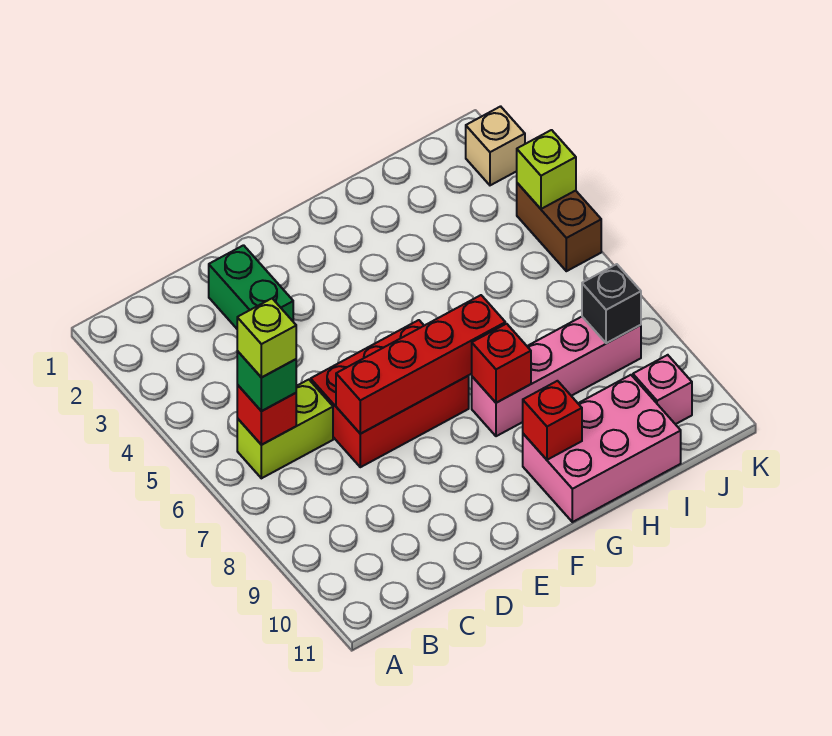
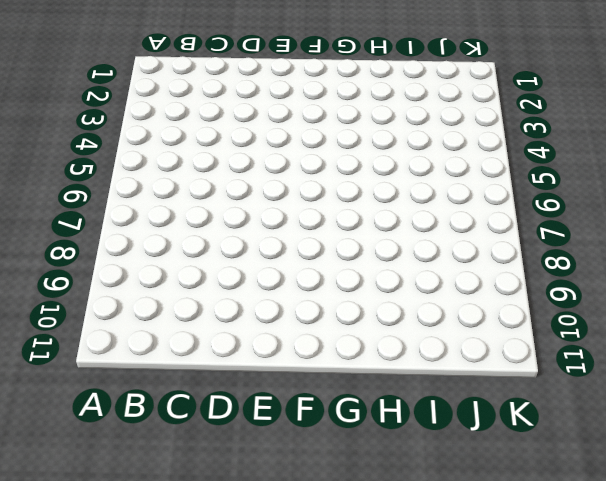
none -> lime 1x2 brick [237,380,333,478]
none -> green 1x2 brick [209,245,293,329]
none -> red 2x3 brick [311,320,469,467]

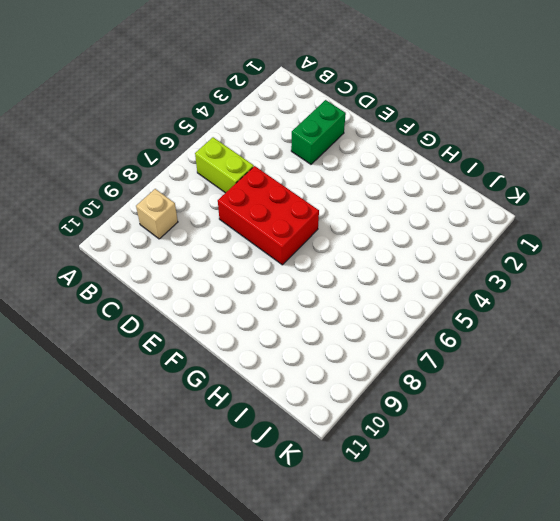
tan 1x1 brick [136,189,178,239] -> tan 1x1 brick moved to [466,106,525,185]
none -> pink 1x4 brick [472,317,641,436]
none -> pink 2x3 brick [523,375,681,522]
none -> pink 1x1 brick [633,355,692,424]

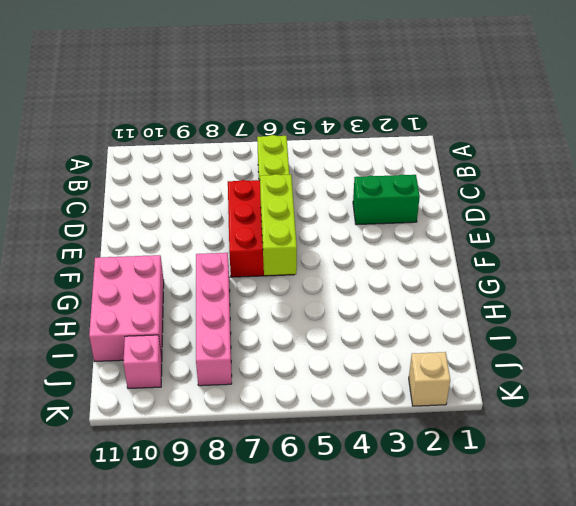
lime 1x3 brick [260,174,297,275] -> none
none -> brown 1x2 brick [517,183,601,271]
none -> red 1x1 brick [237,385,296,445]
none -> red 1x4 brick [336,295,505,434]

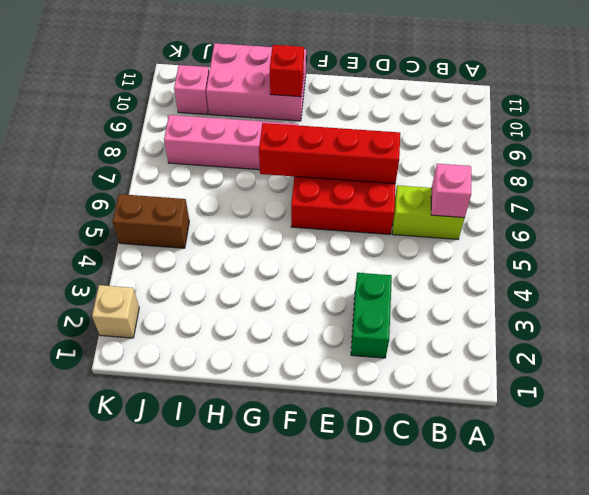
pink 1x1 brick [431,164,471,218] -> red 1x1 brick [237,385,296,445]
brown 1x2 brick [113,194,189,248] -> brown 1x2 brick turned to [517,183,601,271]
none -> red 1x1 brick [472,324,531,403]
none -> black 1x1 brick [582,264,641,343]
none -> lime 1x1 brick [517,130,576,209]

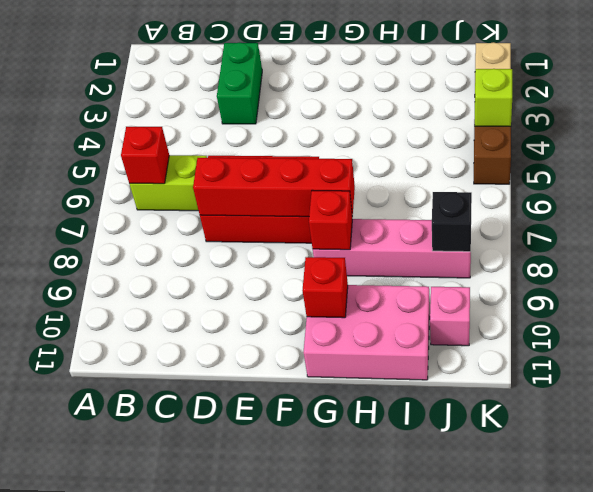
none -> green 1x1 brick [237,351,296,411]
none -> lime 1x1 brick [237,299,296,378]

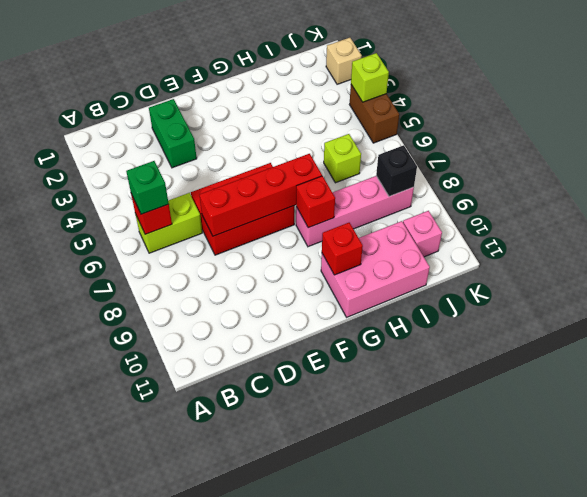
lime 1x1 brick [324,134,361,183] -> lime 1x1 brick moved to [237,299,296,378]

